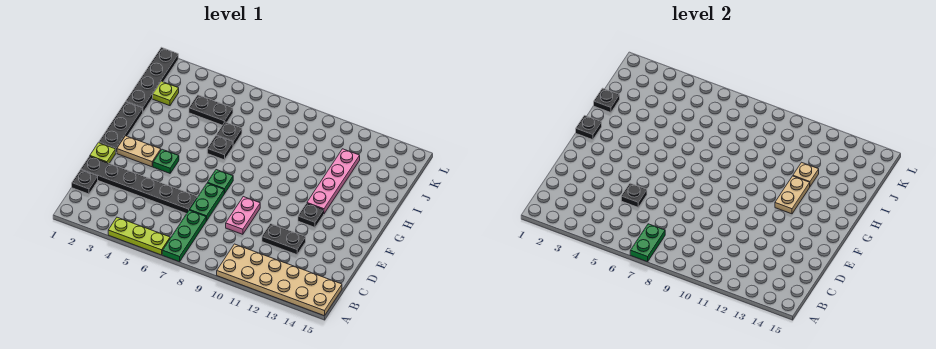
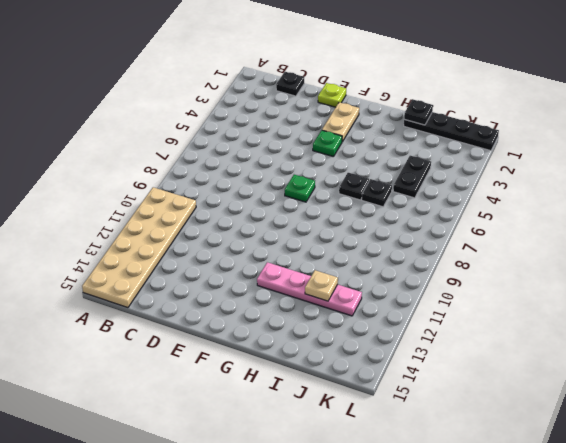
none -> lime 1x3 plate [108,217,170,255]
none -> green 1x3 plate [162,210,206,262]
none -> black 1x6 plate [81,156,197,214]

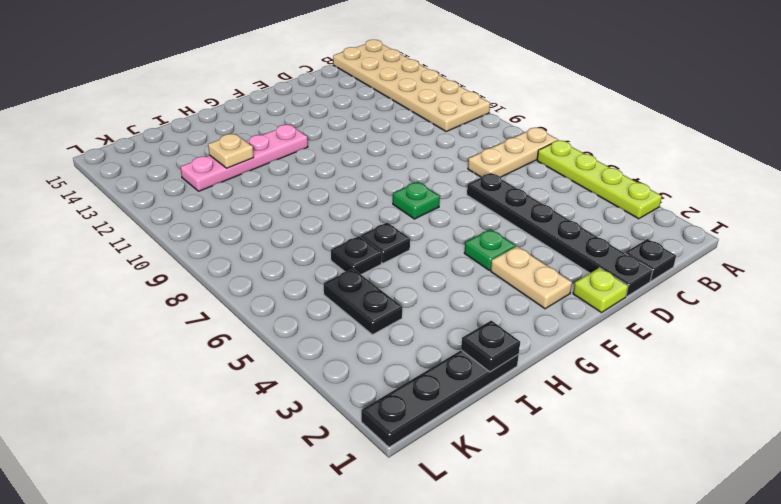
lime 1x4 plate [537,140,662,219] -> lime 1x3 plate [108,217,170,255]
tan 1x3 plate [468,128,558,177] -> green 1x3 plate [162,210,206,262]
none -> green 1x2 plate [190,183,224,221]
none -> pink 1x2 plate [226,197,260,234]
none -> black 1x2 plate [262,224,306,255]

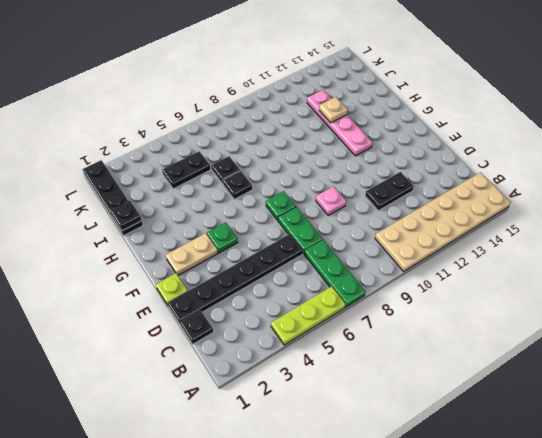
pink 1x1 plate [316,187,346,215] -> pink 1x2 plate [226,197,260,234]
none -> black 1x3 plate [99,102,143,153]
none -> black 1x1 plate [298,203,324,227]
none -> lime 1x1 plate [153,81,179,106]

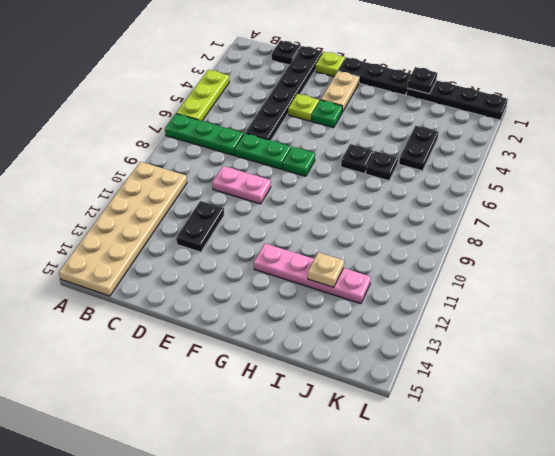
lime 1x1 plate [288,94,319,121] -> lime 1x1 plate moved to [153,81,179,106]
none -> black 1x1 plate [298,203,324,227]
none -> green 1x2 plate [630,224,665,262]
none -> black 1x1 plate [621,183,647,207]

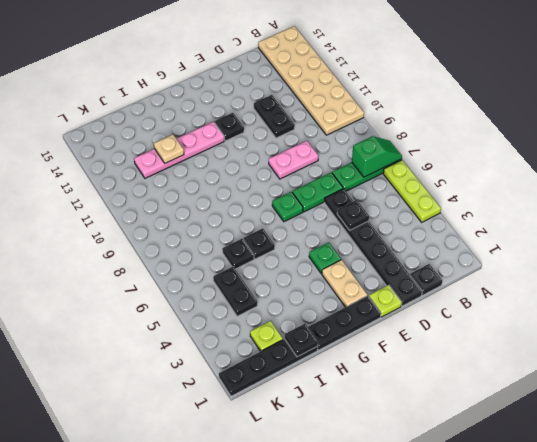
green 1x2 slope [352,136,402,177] -> green 1x2 plate [630,224,665,262]
none -> black 1x1 plate [576,116,602,140]
none -> tan 1x2 plate [775,176,810,214]

